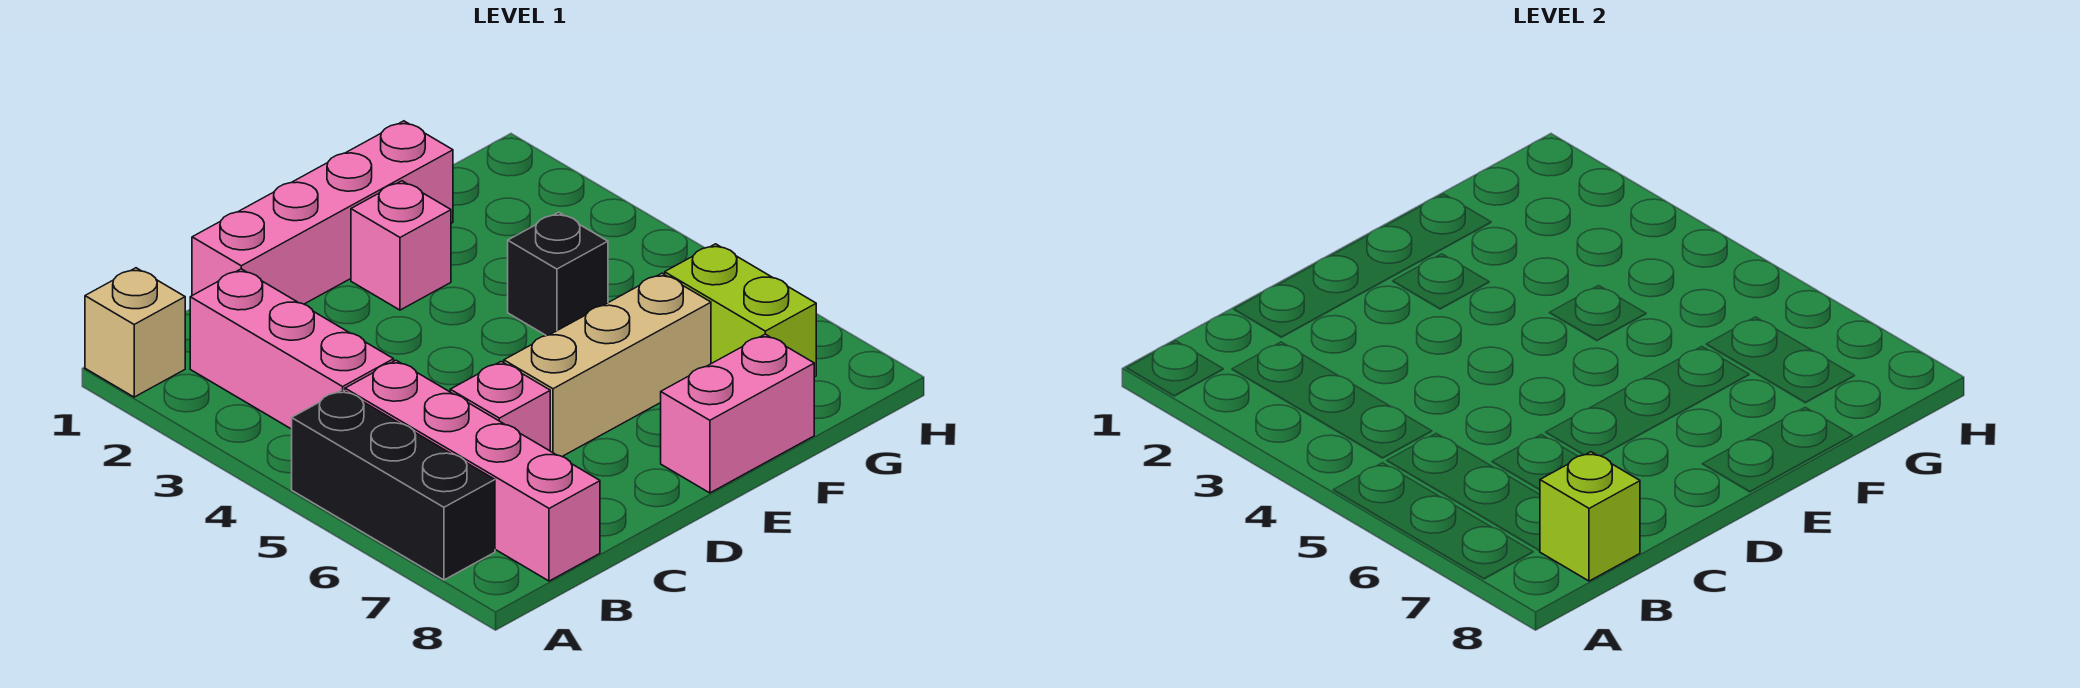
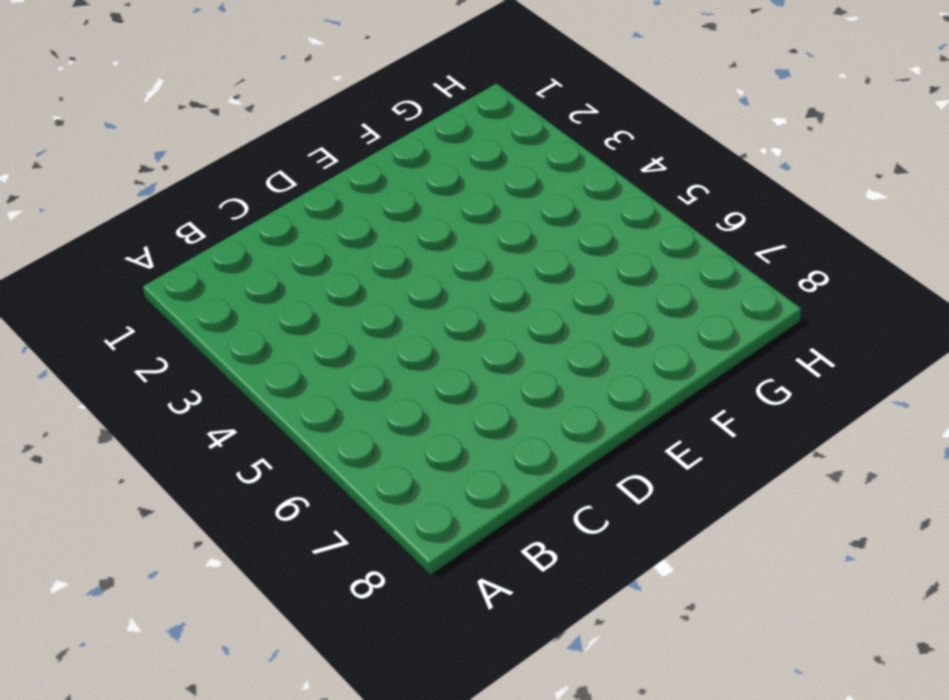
none -> tan 1x1 brick [85,268,185,397]
none -> black 1x3 brick [292,390,495,580]
none -> pink 1x3 brick [190,269,394,429]

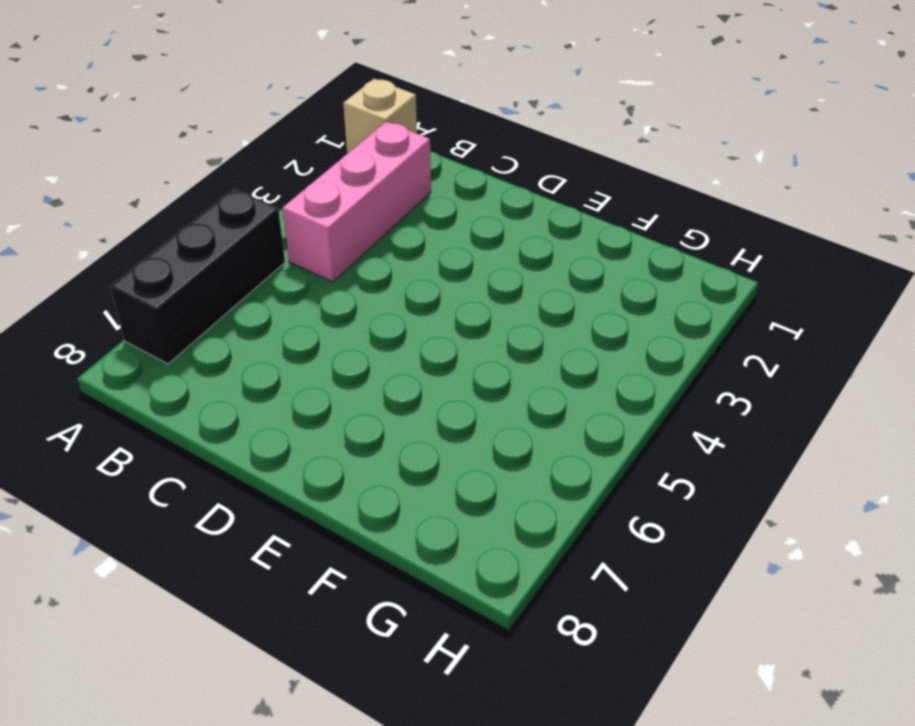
none -> pink 1x4 brick [345,360,600,581]
none -> pink 1x4 brick [192,121,453,304]
none -> pink 1x1 brick [450,361,550,451]

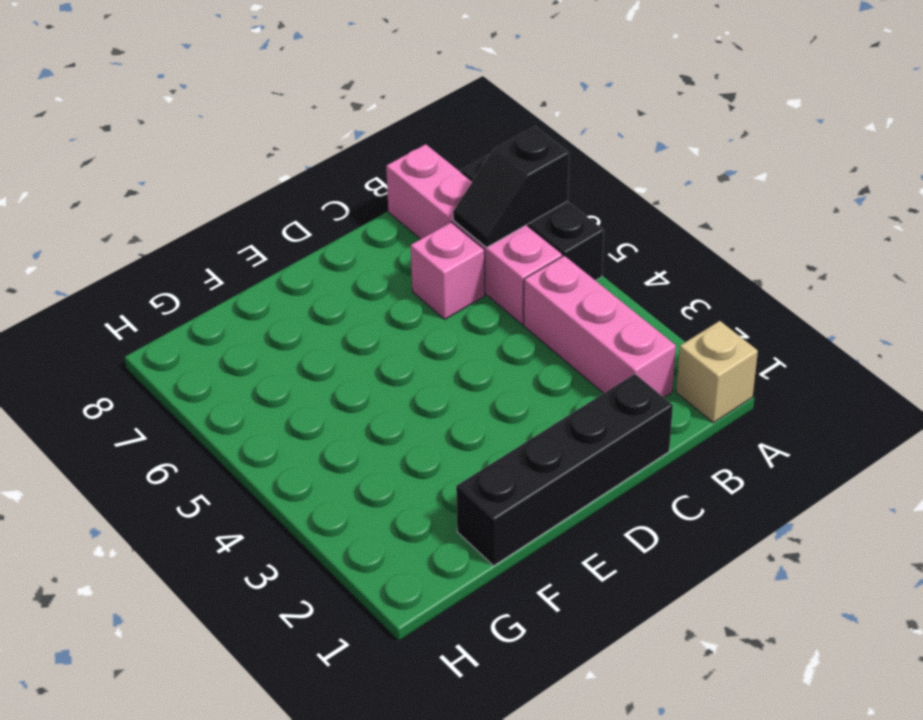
black 1x2 slope [453,126,569,248] -> none
black 1x4 brick [456,374,673,566] -> pink 1x4 brick [192,121,453,304]
none -> tan 1x3 brick [504,273,711,457]
none -> pink 1x1 brick [351,181,451,310]
none -> pink 1x2 brick [661,334,814,493]

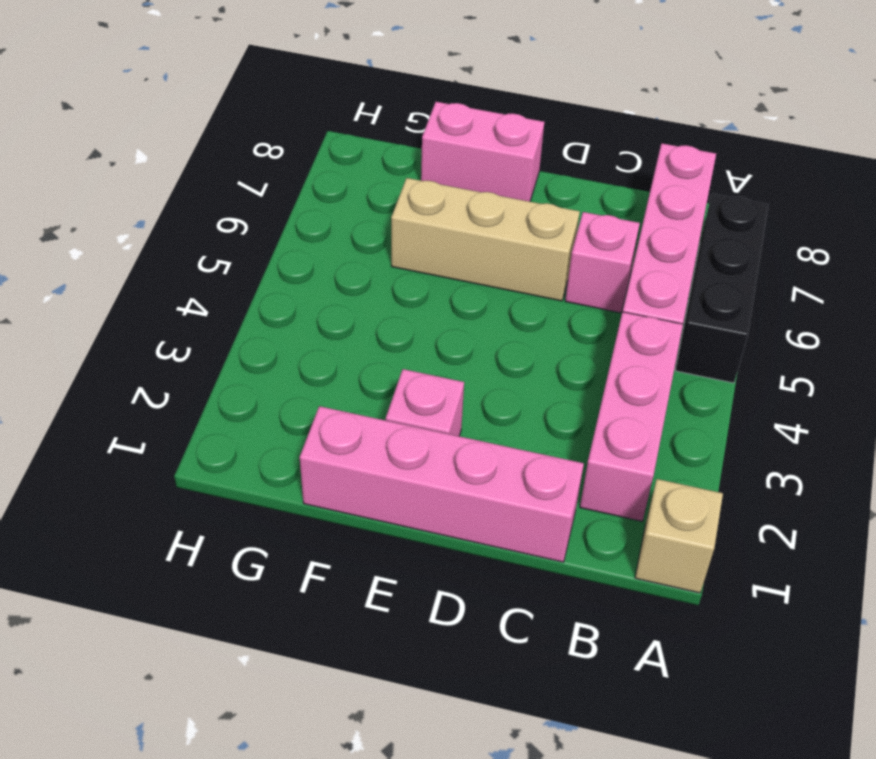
none -> black 1x1 brick [508,212,608,336]
none -> lime 1x2 brick [665,244,816,377]
none -> lime 1x1 brick [1540,452,1640,581]

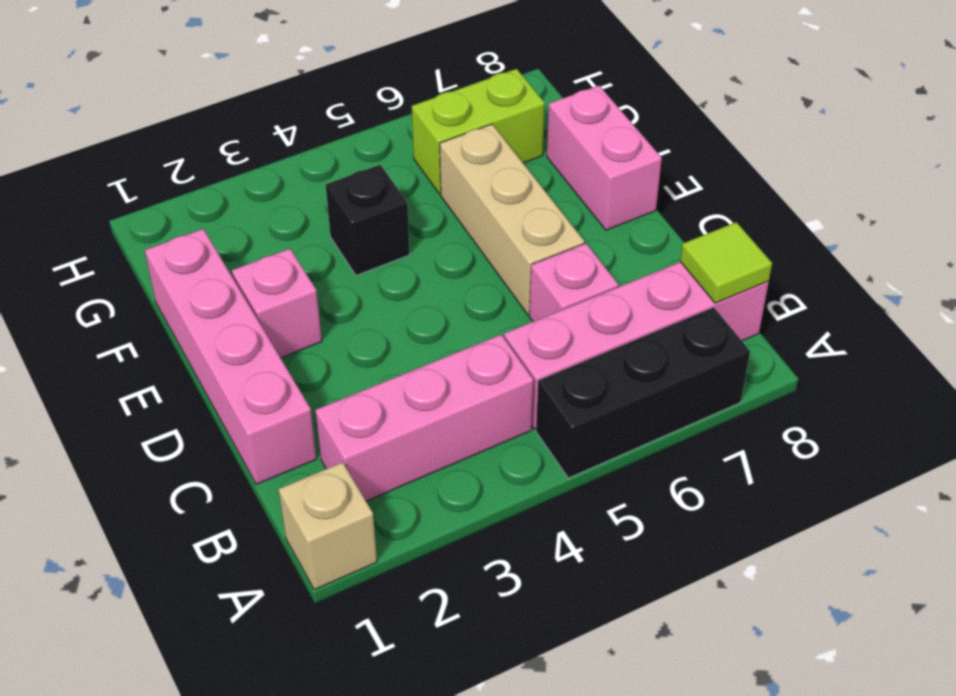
lime 1x1 tile [680,222,772,303] -> lime 1x1 brick [1540,452,1640,581]

